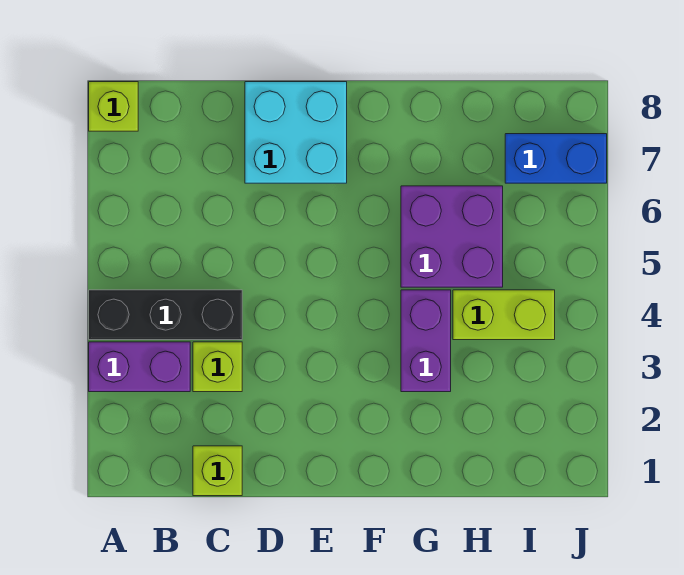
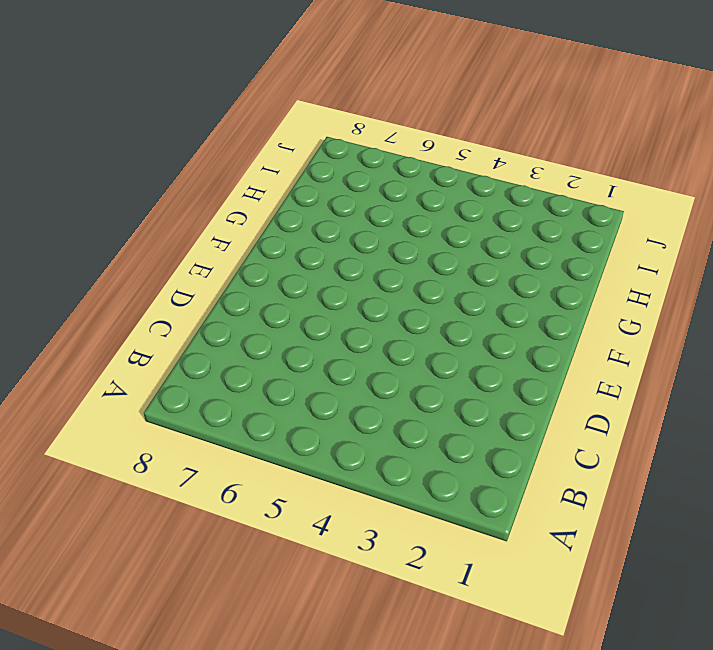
none -> purple 1x2 brick [89,342,190,392]
none -> black 1x3 brick [89,290,242,340]

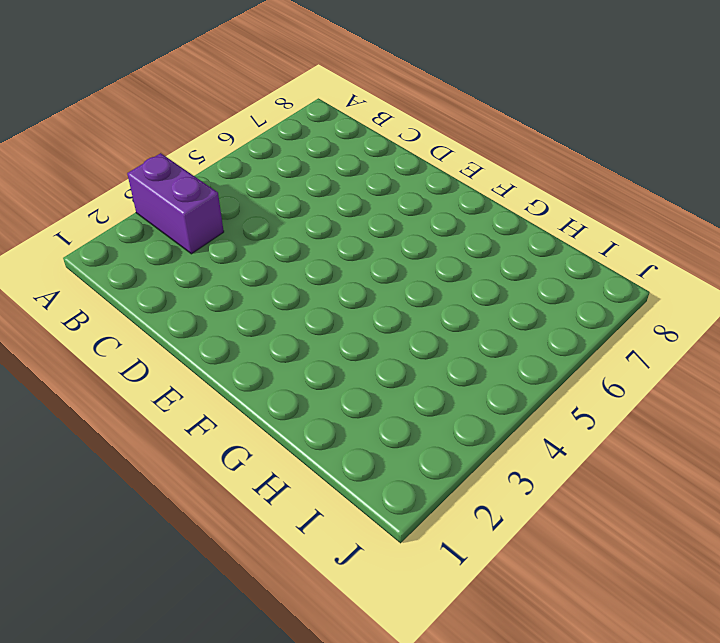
none -> black 1x3 brick [89,290,242,340]
none -> lime 1x1 brick [89,82,138,131]

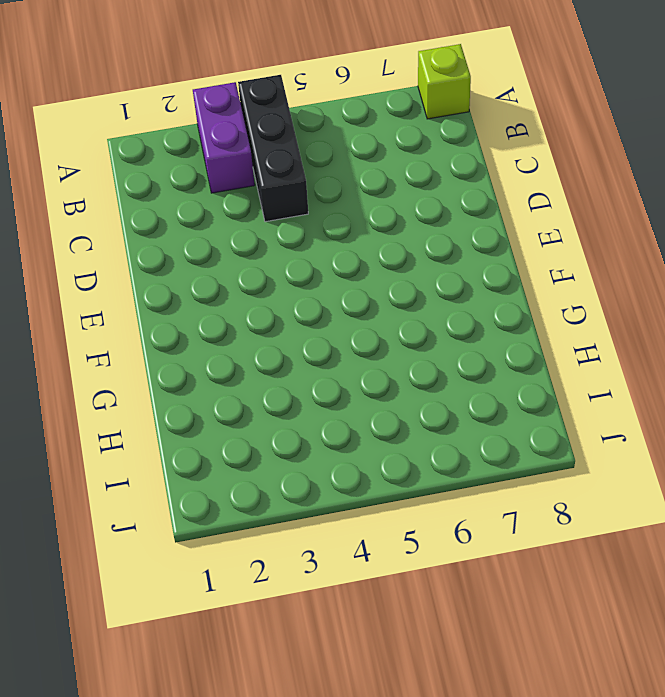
none -> lime 1x1 brick [193,446,242,496]
none -> lime 1x1 brick [193,342,242,392]

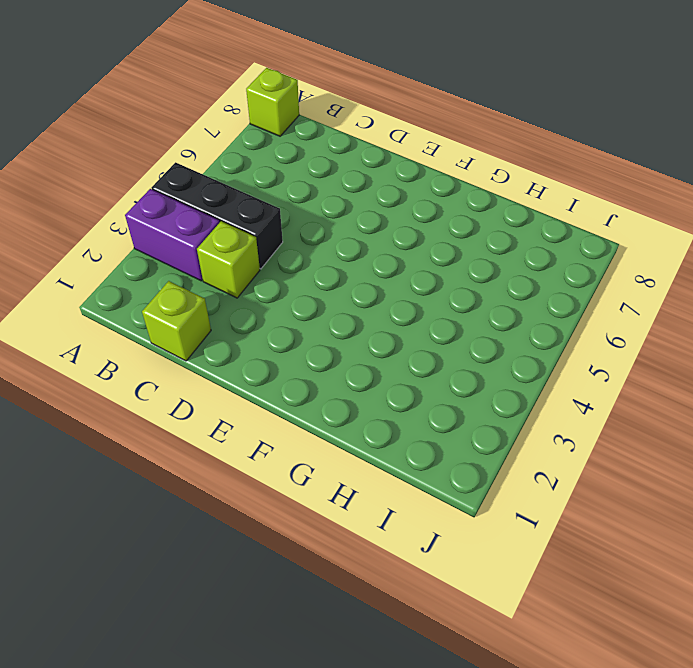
none -> cyan 2x2 brick [245,82,347,183]
none -> purple 1x2 brick [401,290,451,392]

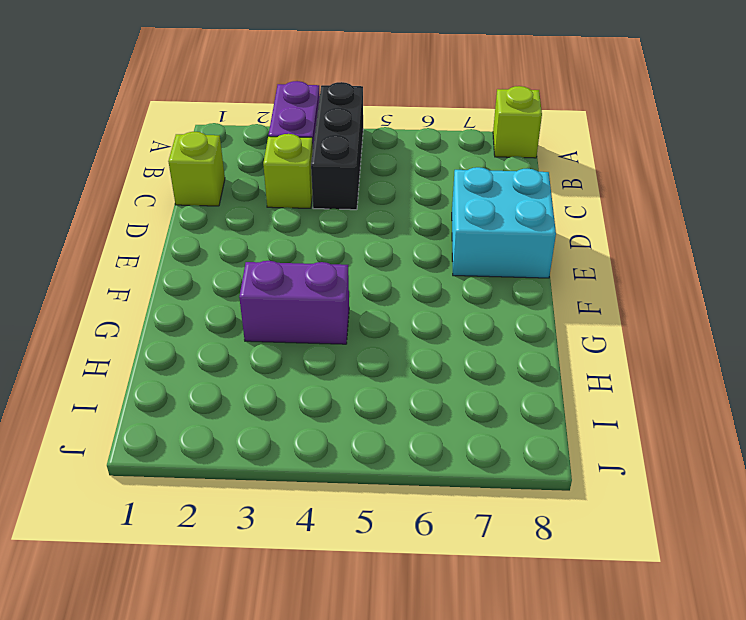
none -> purple 2x2 brick [401,186,503,287]
none -> lime 1x2 brick [453,290,555,340]

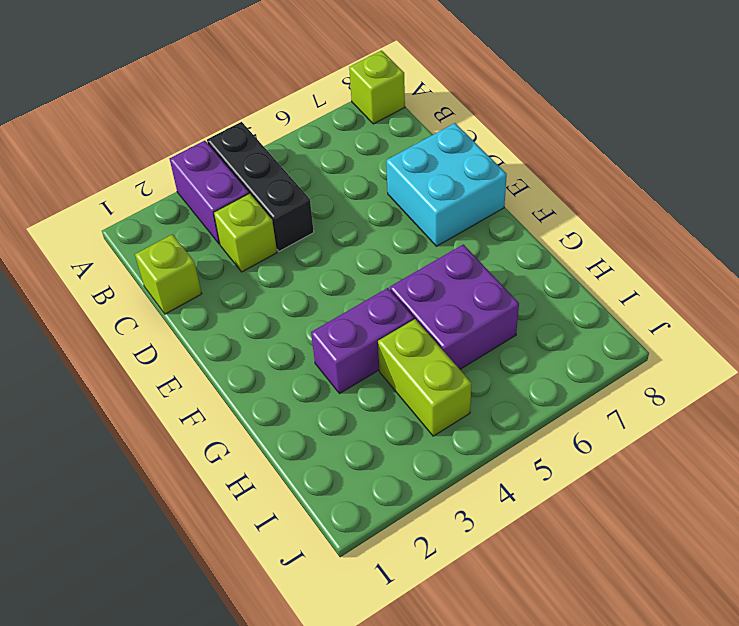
none -> blue 1x2 brick [505,134,607,183]

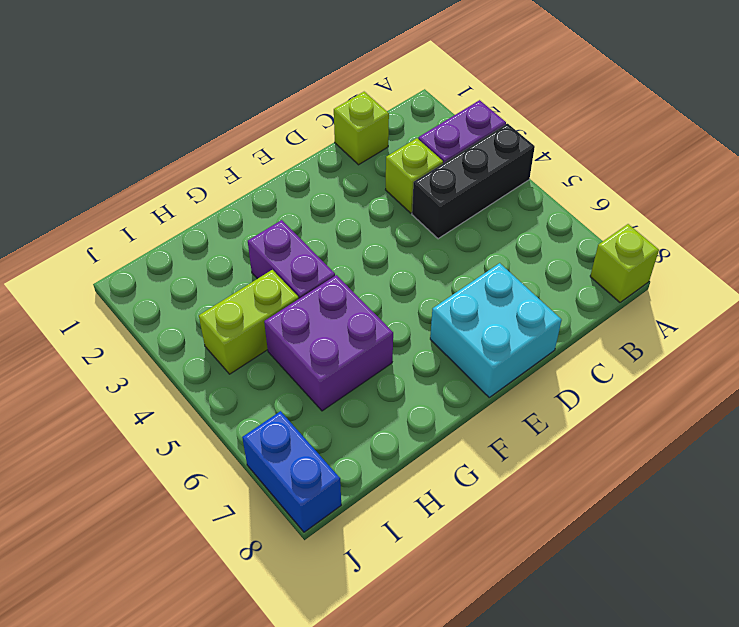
blue 1x2 brick [242,411,341,532] -> blue 1x2 brick turned to [505,134,607,183]

